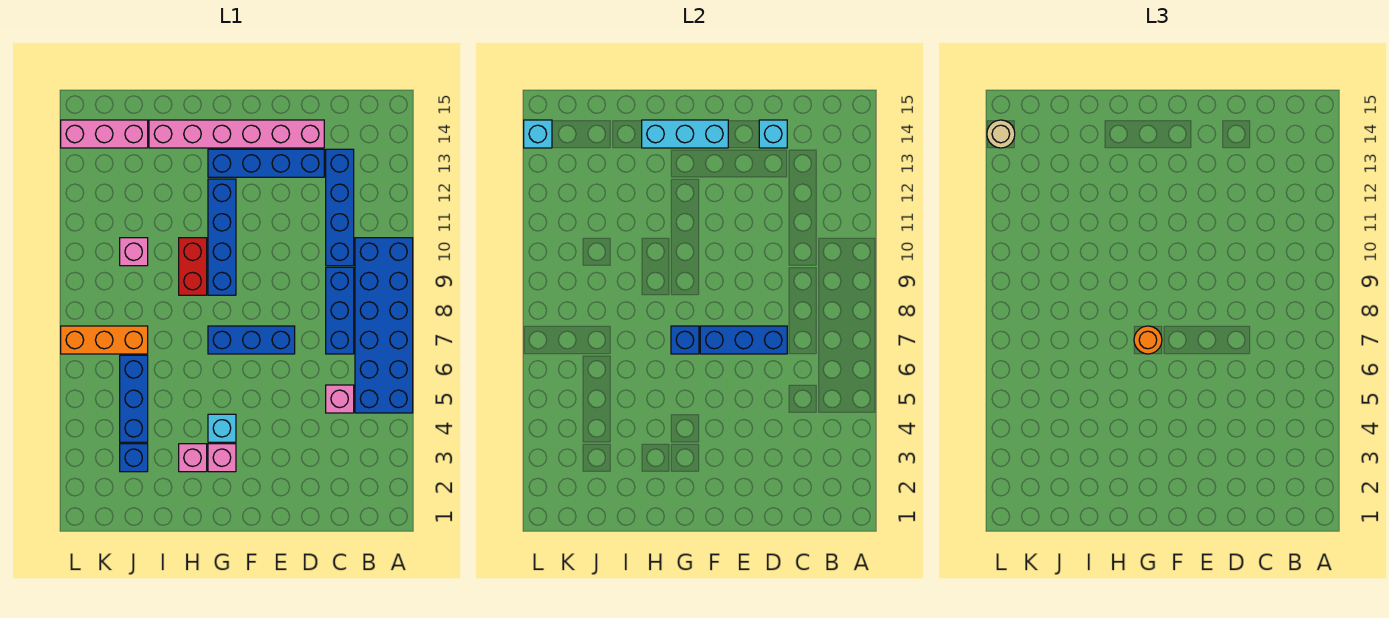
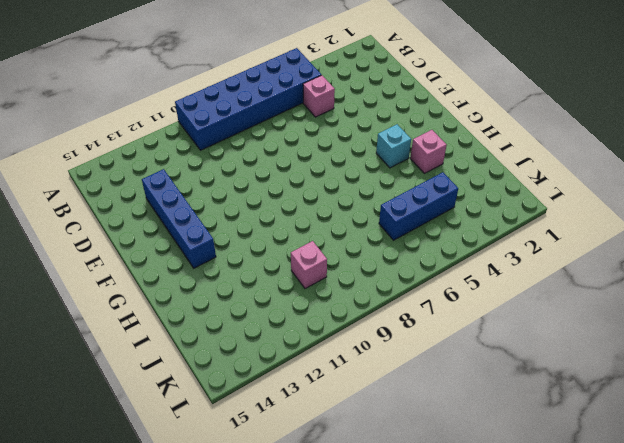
none -> blue 1x3 brick [326,267,354,354]
none -> blue 1x4 brick [326,149,354,266]
none -> pink 1x6 brick [149,120,324,148]

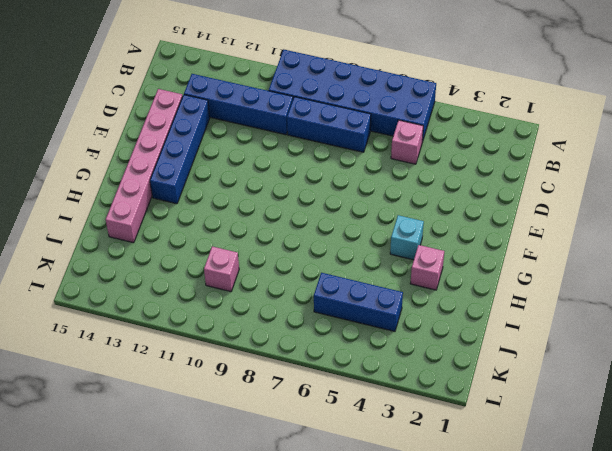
none -> blue 1x3 brick [208,326,295,354]
none -> pink 1x1 brick [208,444,236,472]
none -> blue 1x4 brick [208,179,236,295]

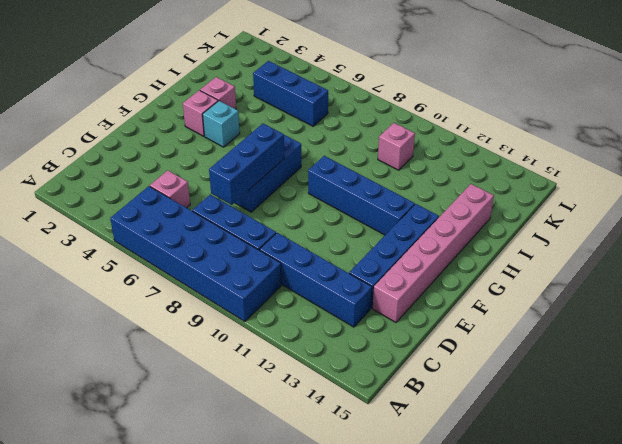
none -> red 1x2 brick [179,238,207,295]
none -> blue 1x1 brick [120,444,148,472]
none -> orange 1x3 brick [61,326,148,354]

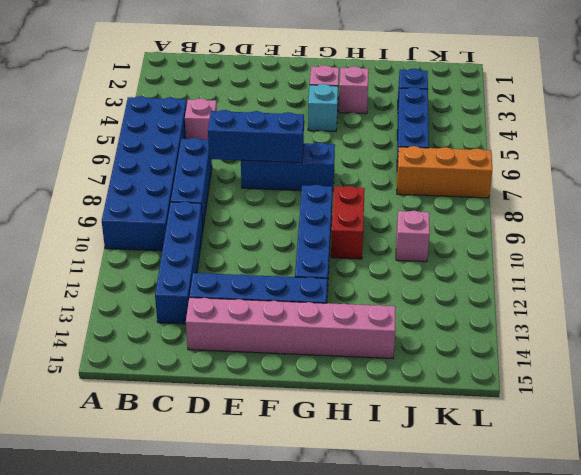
none -> pink 1x3 brick [61,120,148,148]
none -> cyan 1x1 brick [759,120,787,148]
none -> cyan 1x3 brick [642,120,728,148]

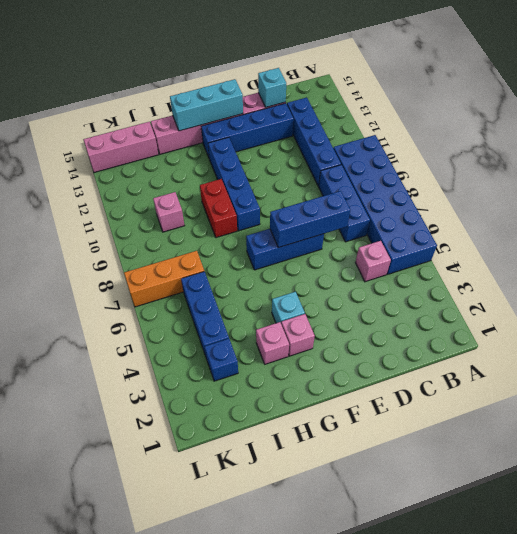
none -> blue 1x1 brick [671,326,699,354]
none -> cyan 1x1 brick [524,120,552,148]
none -> orange 1x1 round brick [1134,326,1162,354]

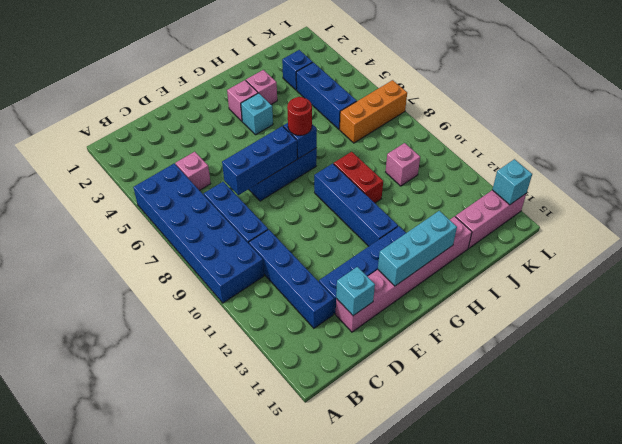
red 1x1 round brick [287,97,312,136] -> orange 1x1 round brick [1134,326,1162,354]
none -> tan 1x1 round brick [987,120,1015,148]

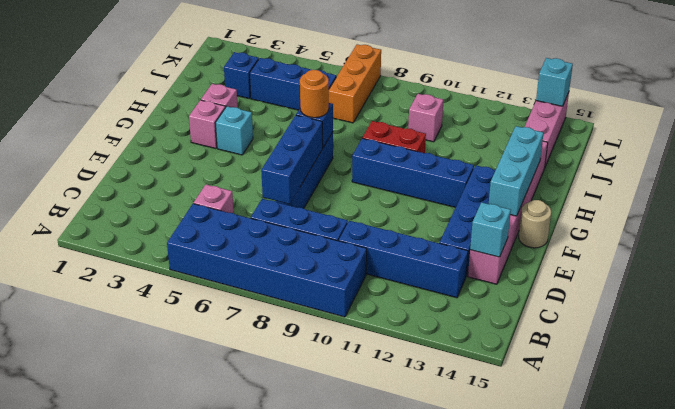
tan 1x1 round brick [519,200,551,248] -> tan 1x1 round brick moved to [987,120,1015,148]

